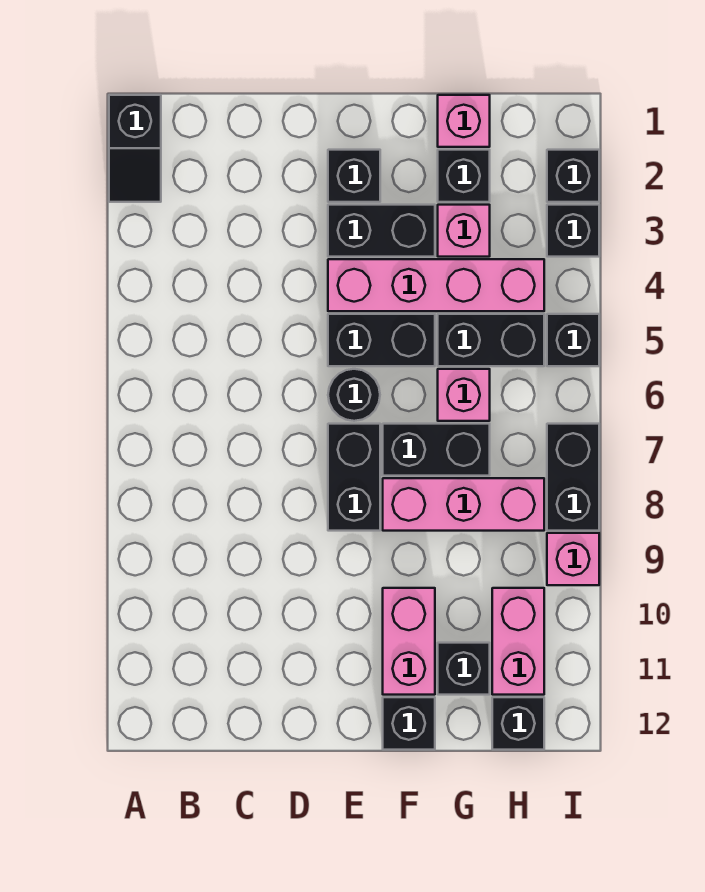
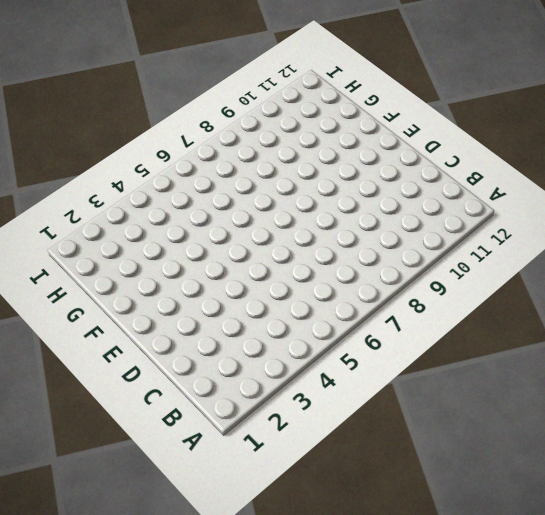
none -> black 1x2 slope [109,95,161,202]
none -> black 1x1 brick [328,150,380,202]
none -> black 1x2 brick [328,205,435,257]

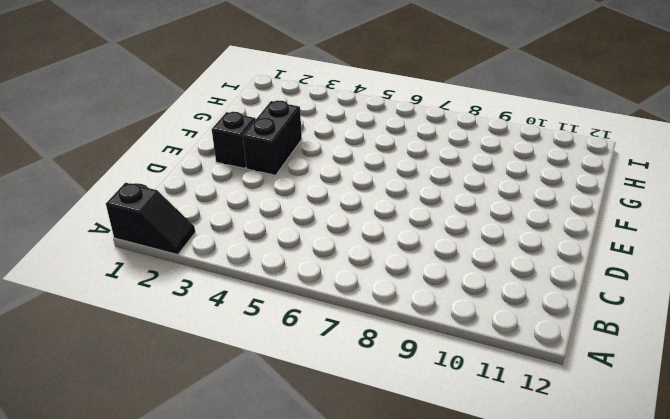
none -> pink 1x4 brick [328,259,544,311]
none -> black 1x2 brick [328,314,435,366]
none -> black 1x1 round brick [328,369,380,421]

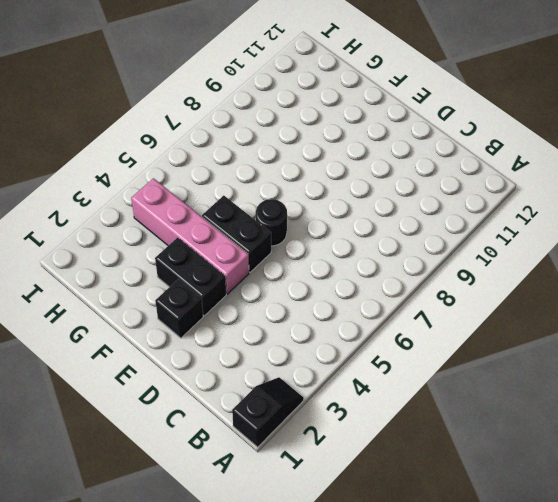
none -> black 1x2 brick [328,424,380,531]
none -> black 1x2 brick [383,424,490,476]
none -> pink 1x3 brick [383,478,544,531]

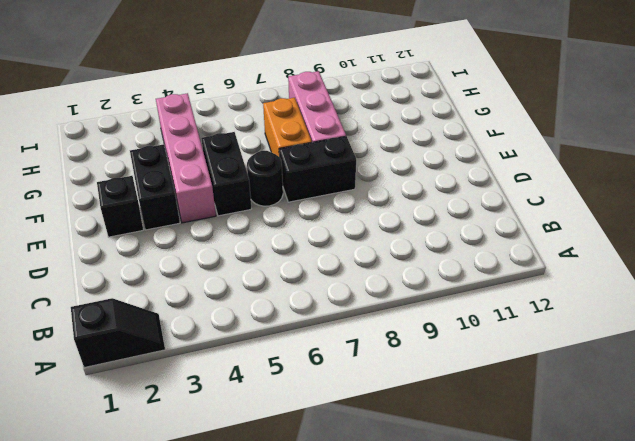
orange 1x2 brick [263,98,312,157] -> black 1x2 brick [383,424,490,476]
none -> pink 1x2 brick [383,588,435,695]
none -> black 1x1 brick [383,697,435,750]
none -> pink 1x1 brick [438,95,490,147]

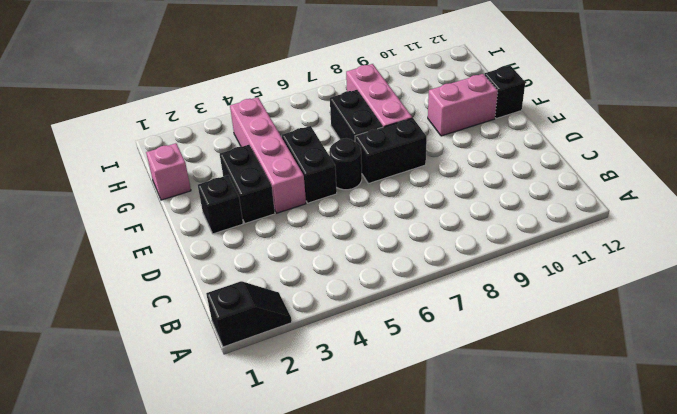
none -> black 1x1 brick [438,150,490,202]
none -> pink 1x1 brick [438,205,490,257]
none -> black 1x2 brick [438,314,544,366]

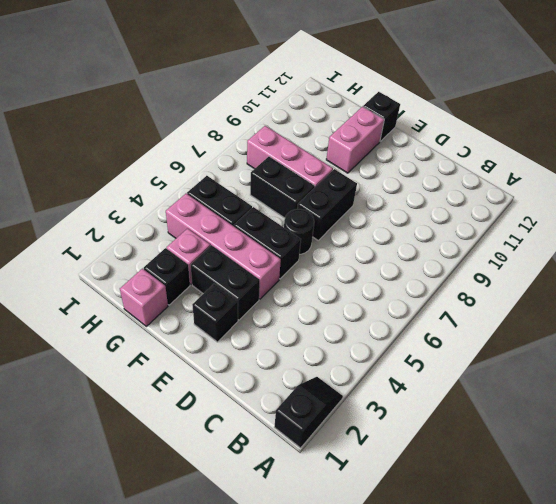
none -> pink 1x1 brick [438,369,490,421]
none -> black 1x1 brick [438,643,490,695]
none -> pink 1x2 brick [492,588,544,695]

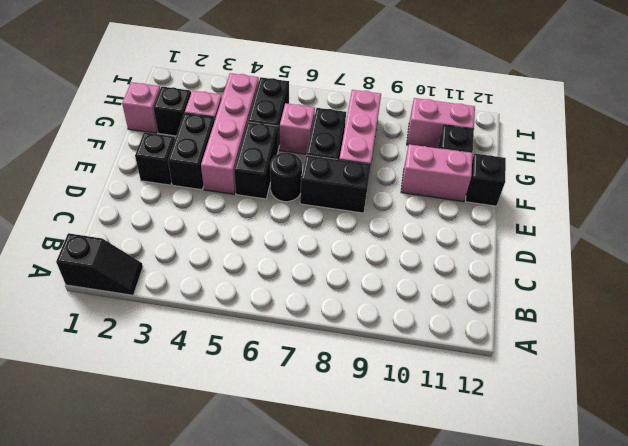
none -> black 1x1 brick [492,697,544,750]
none -> black 1x1 brick [547,150,599,202]
none -> black 1x1 brick [547,205,599,257]

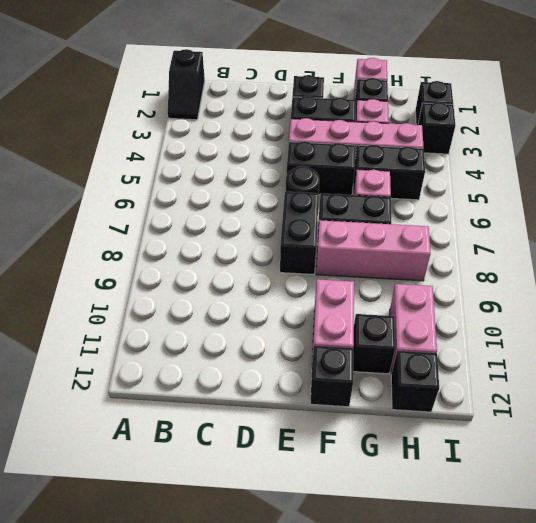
none -> black 1x1 brick [547,314,599,366]
none -> black 1x2 brick [547,424,599,531]
none -> pink 1x1 brick [547,533,599,585]

